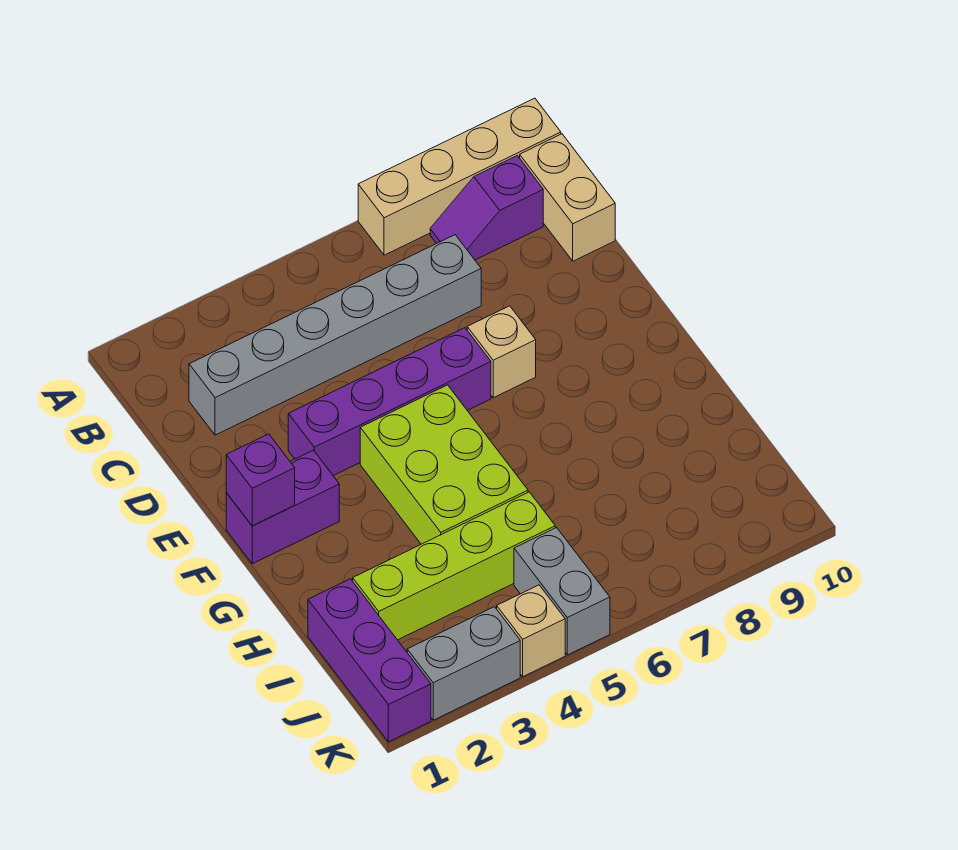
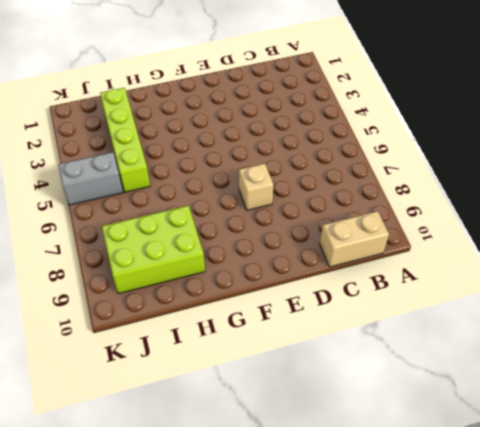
lime 2x3 brick [102,206,205,294] -> lime 2x3 brick moved to [360,385,528,544]
none -> tan 1x4 brick [358,98,561,255]
none -> purple 1x2 slope [430,156,543,260]
none -> grey 1x6 brick [189,235,481,435]

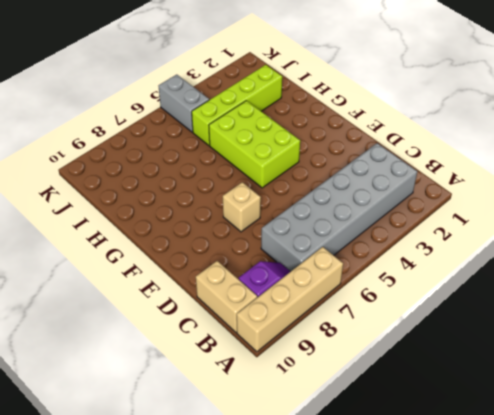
grey 2x6 brick [261,143,417,271] -> grey 1x6 brick [189,235,481,435]
none -> purple 1x4 brick [288,328,491,476]
none -> purple 1x2 brick [226,450,339,564]
none -> purple 1x3 brick [308,579,431,742]

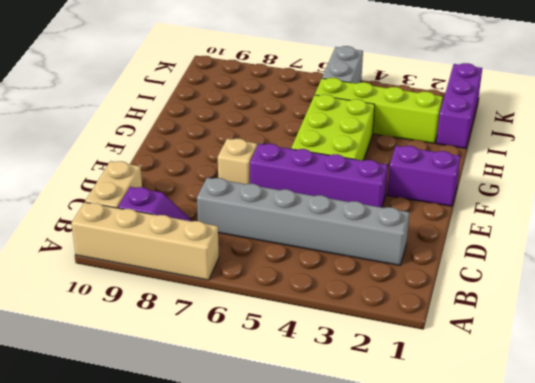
none -> grey 1x2 brick [407,607,520,720]
none -> tan 1x1 brick [497,585,565,677]
none -> purple 1x1 brick [226,434,295,526]

